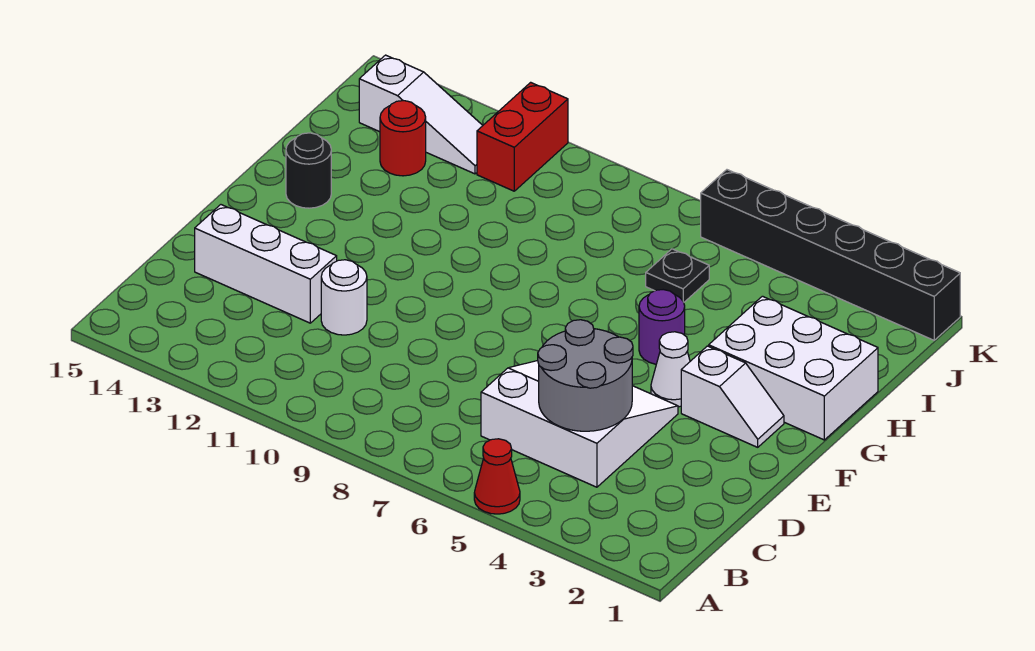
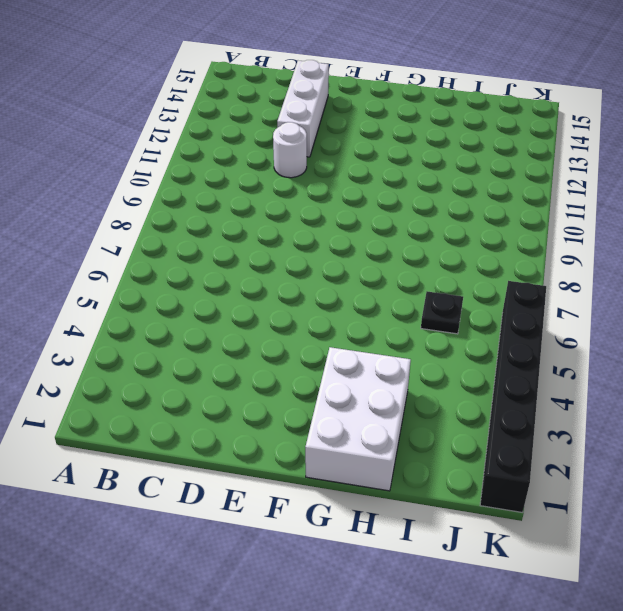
none -> red 1x1 cone [474,439,520,514]
none -> white 3x3 slope [481,361,678,487]
none -> white 1x2 slope [681,346,784,447]

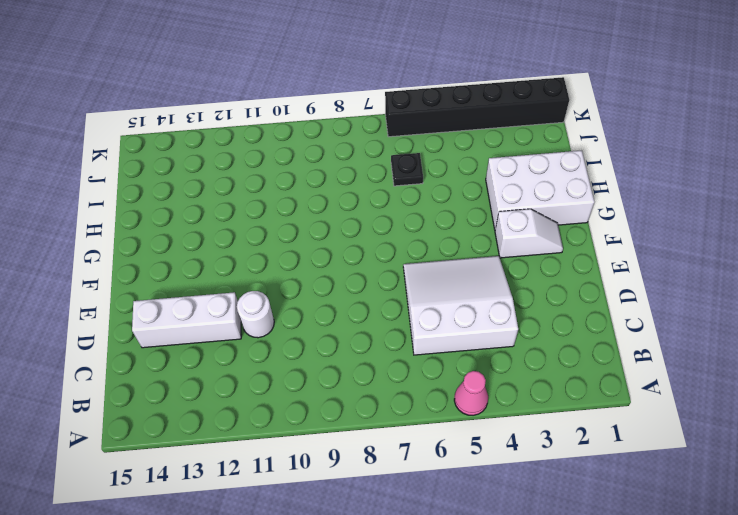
pink 1x1 cone [454,371,488,415] -> red 1x1 cone [474,439,520,514]
none -> white 1x1 cone [651,332,690,407]
none -> purple 1x1 round brick [639,290,685,364]
none -> black 1x1 round brick [286,133,331,208]

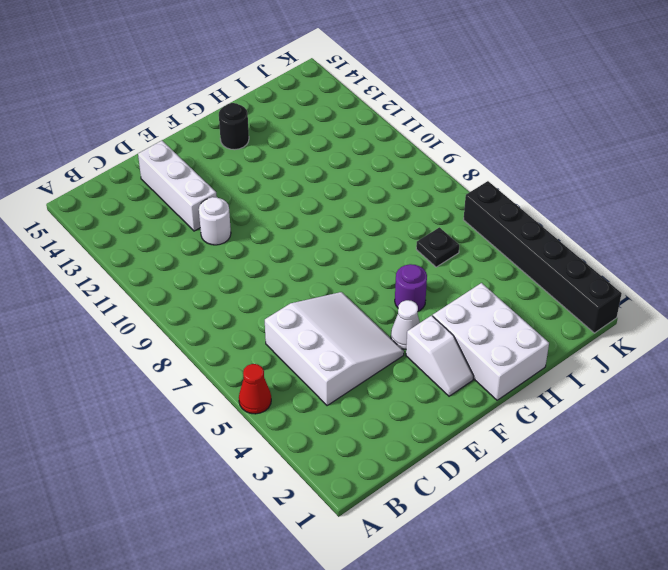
none -> red 1x1 round brick [380,101,426,176]
none -> red 1x2 brick [477,82,568,191]
none -> white 1x3 slope [359,55,483,174]

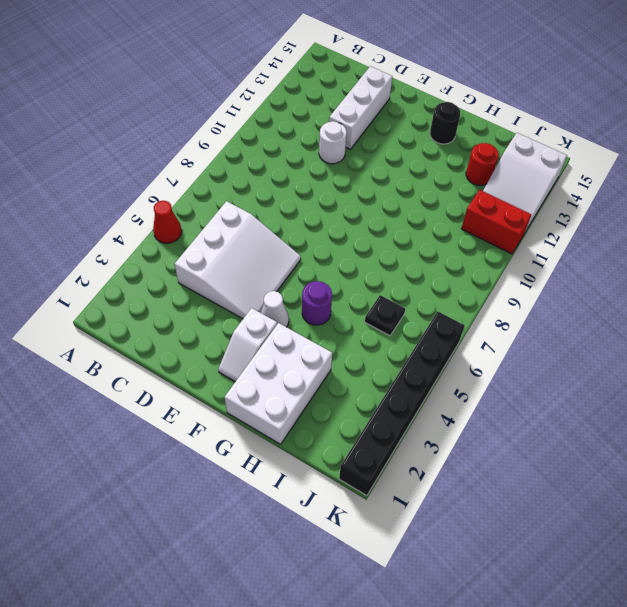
white 2x3 slope [483,133,567,232] -> white 1x3 slope [359,55,483,174]
none -> grey 2x2 round brick [538,320,633,431]

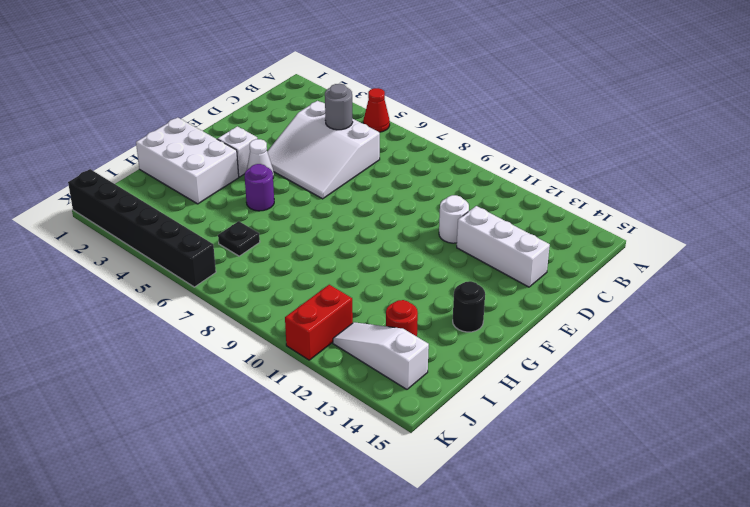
grey 1x1 round brick [325,84,353,130] -> grey 2x2 round brick [538,320,633,431]

